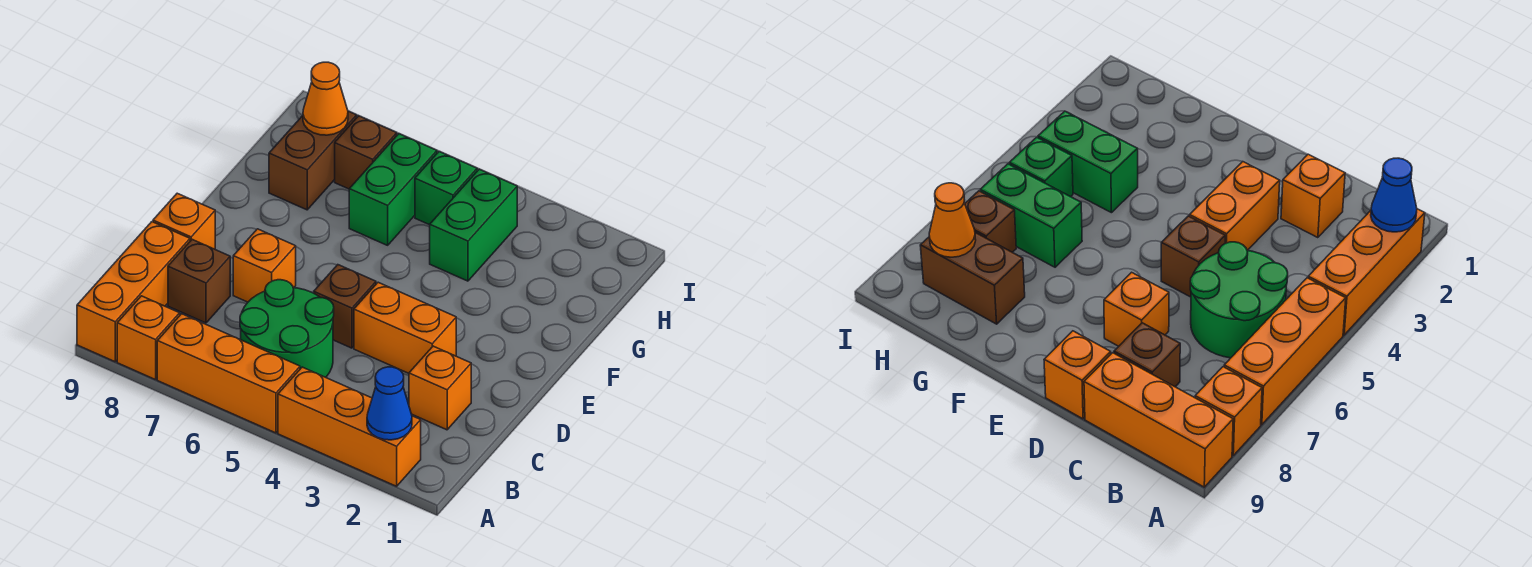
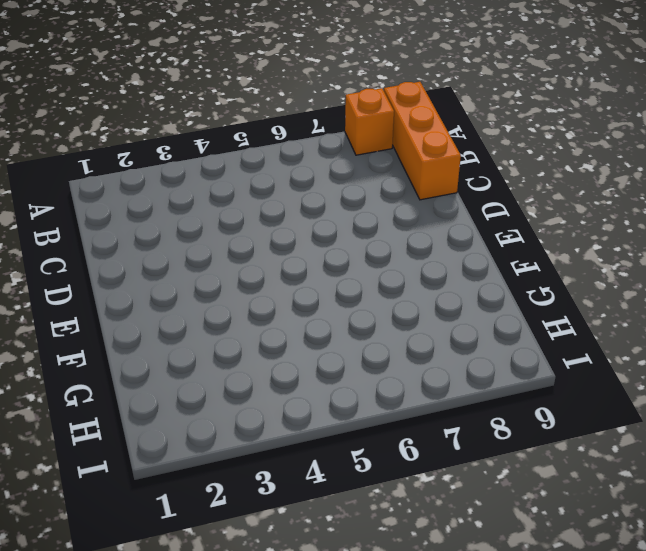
none -> orange 1x3 brick [278,367,421,486]
none -> orange 1x3 brick [157,314,300,433]
none -> green 2x2 round brick [240,280,334,377]

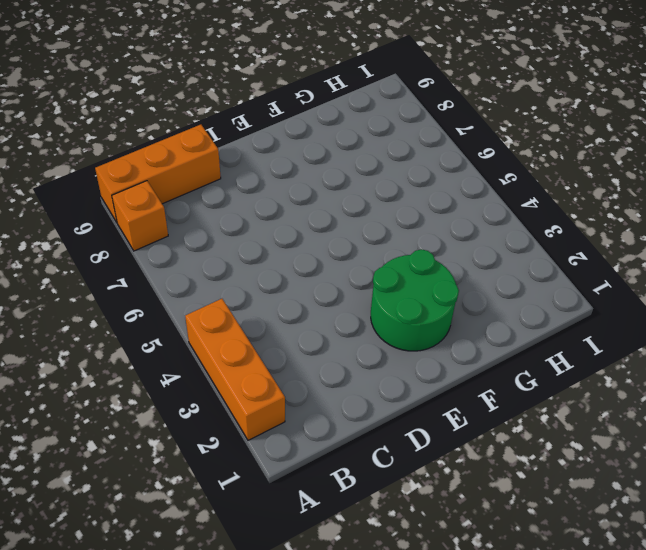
green 2x2 round brick [371,249,459,351] -> green 2x2 round brick moved to [240,280,334,377]
none -> orange 1x3 brick [157,314,300,433]
none -> orange 1x1 brick [409,346,471,430]
none -> brown 1x1 brick [168,240,230,323]

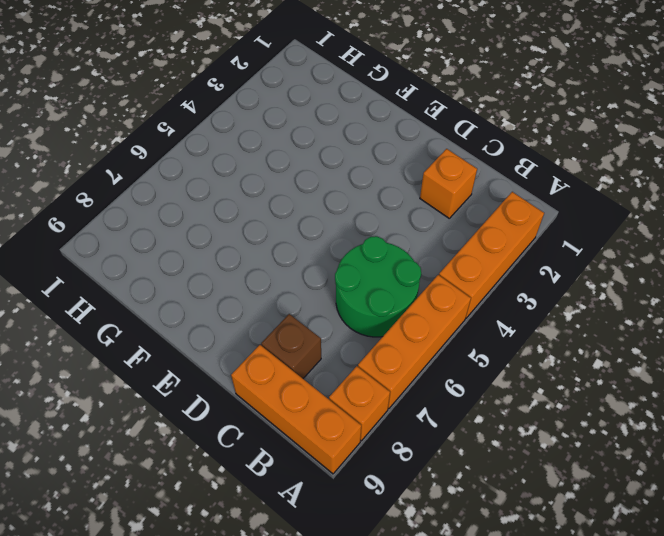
none -> orange 1x2 brick [354,282,456,373]
none -> brown 1x1 brick [314,265,376,348]
none -> orange 1x1 brick [233,229,296,302]

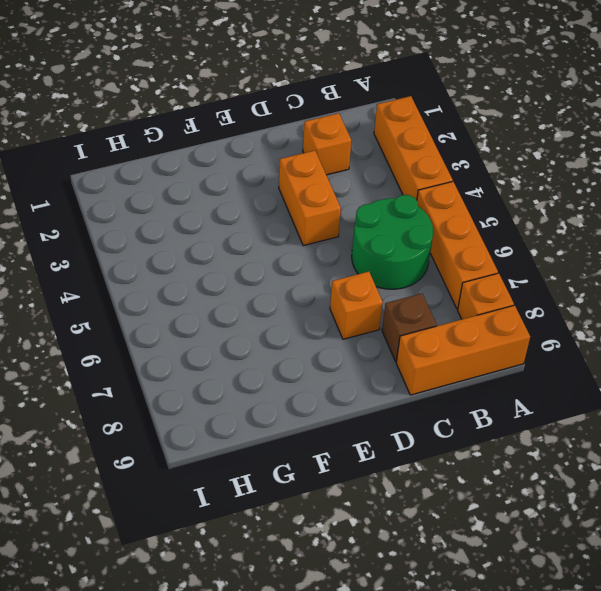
none -> brown 1x1 brick [314,265,376,348]
none -> orange 1x1 brick [153,193,215,249]
none -> green 1x2 brick [430,169,517,281]

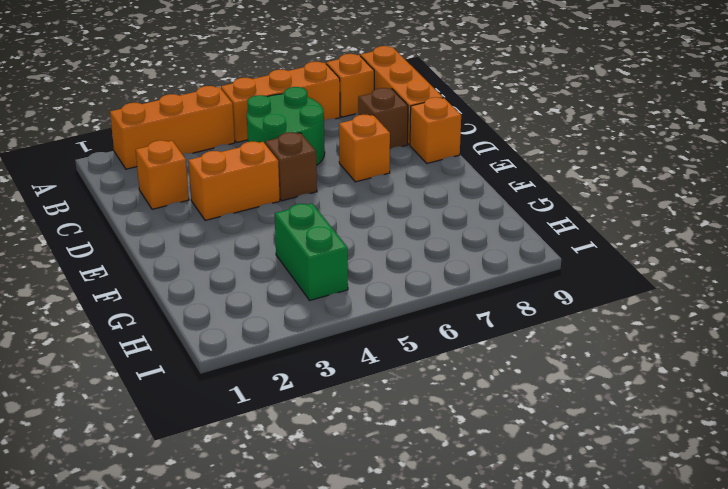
none -> green 1x2 brick [349,134,437,245]
none -> brown 1x2 brick [269,111,357,210]
none -> green 1x1 brick [415,151,477,225]

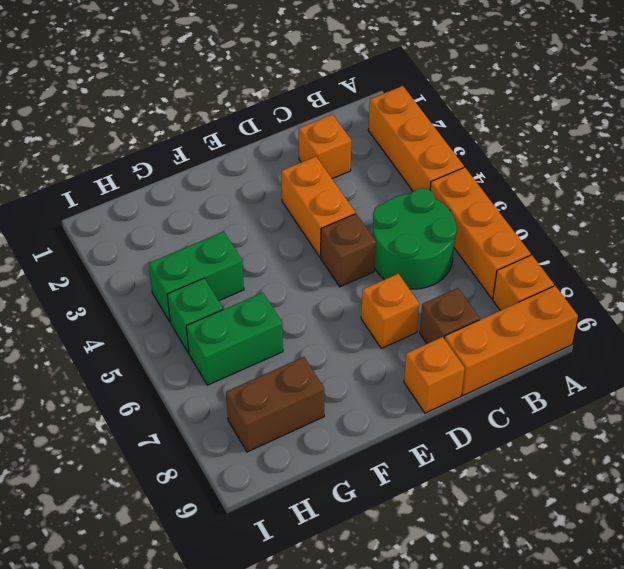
none -> brown 1x1 brick [335,116,397,189]
none -> blue 1x1 cone [367,367,412,440]
none -> orange 1x1 cone [303,62,348,135]

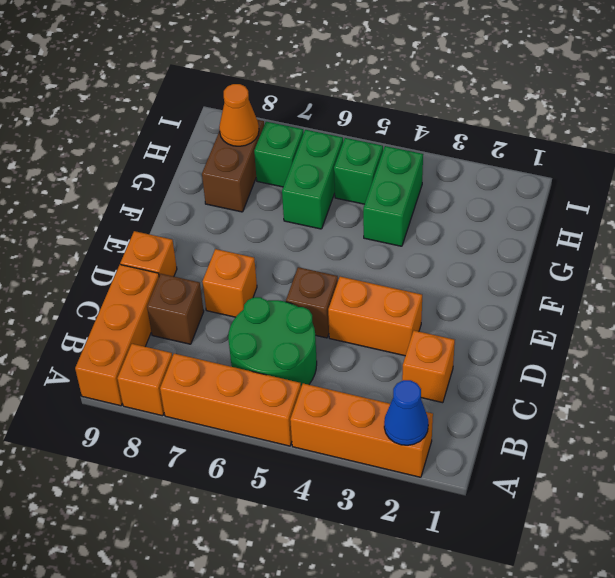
green 1x1 brick [254,122,303,187] -> brown 1x1 brick [335,116,397,189]

